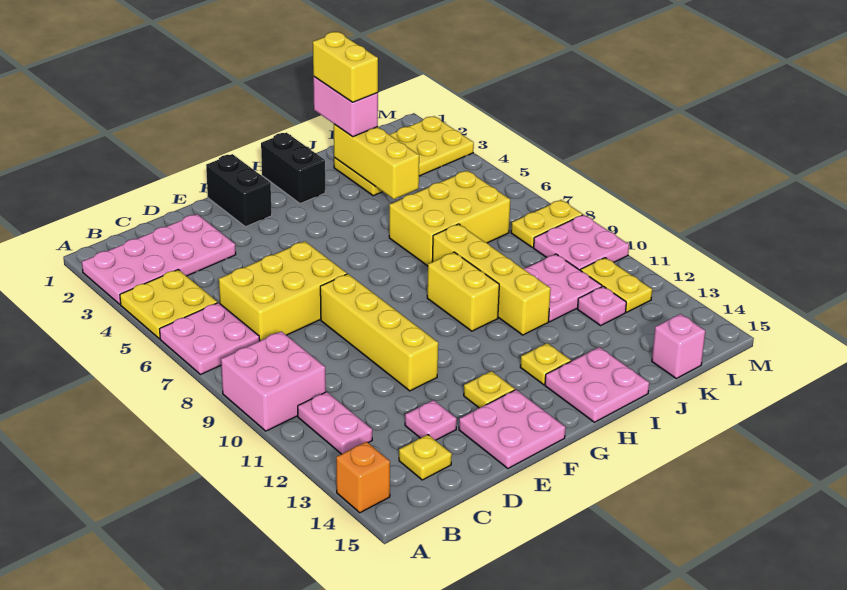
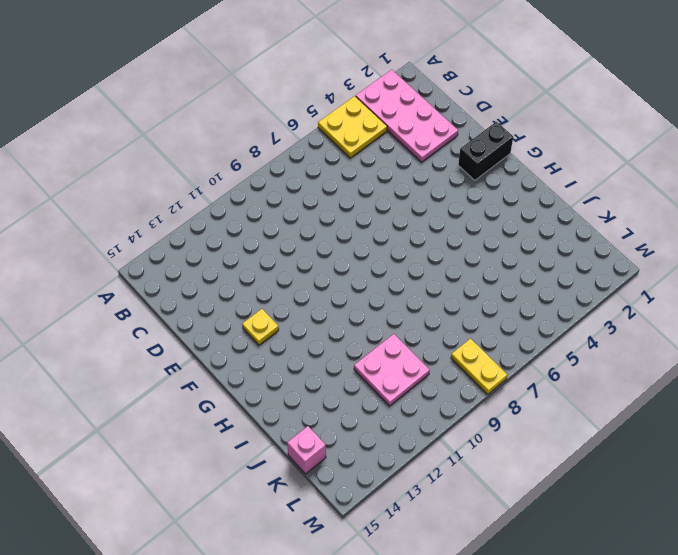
none -> pink 2x2 plate [160,303,260,375]
none -> pink 2x2 brick [221,331,326,431]
none -> orange 1x1 brick [336,442,390,513]

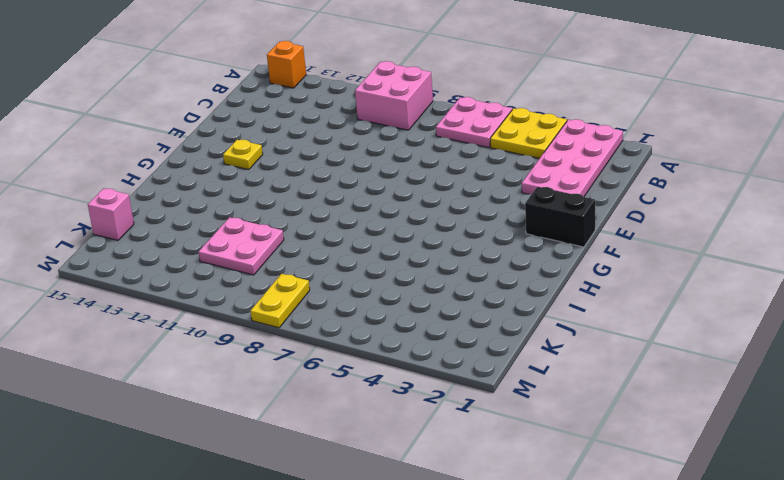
none -> pink 1x2 plate [298,392,372,454]
none -> yellow 2x3 brick [219,241,347,341]
none -> yellow 1x1 plate [399,435,452,480]

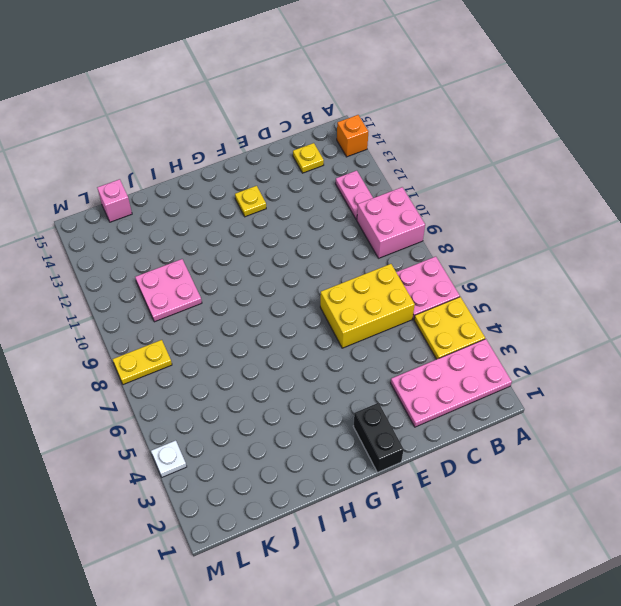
white 1x1 plate [151,440,187,477] -> none
none -> pink 1x1 plate [405,400,457,440]
none -> yellow 1x4 brick [320,274,438,391]
none -> pink 2x2 plate [459,390,565,468]

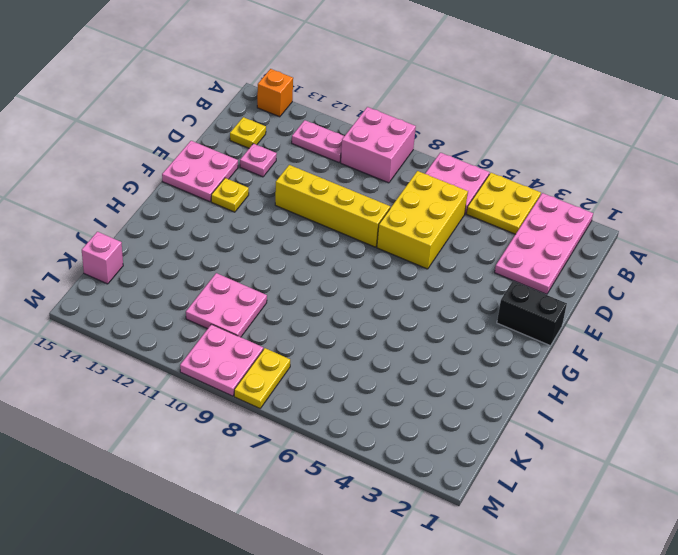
none -> black 1x2 brick [261,133,325,204]
none -> yellow 1x2 brick [427,252,499,331]
none -> yellow 1x1 plate [520,343,571,385]

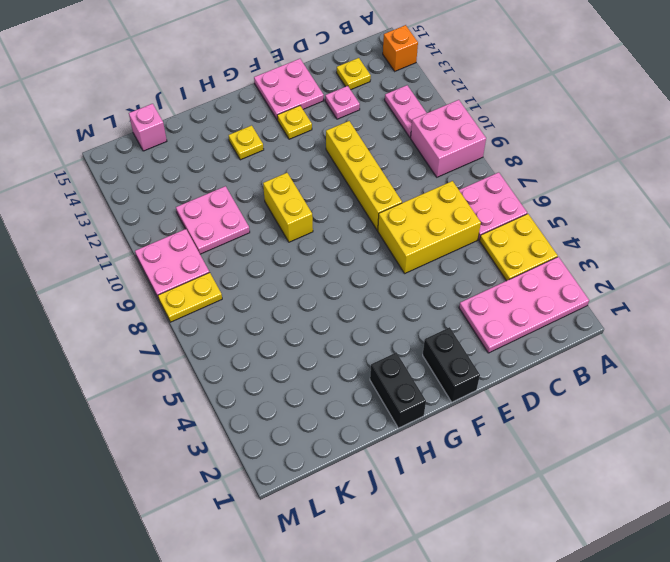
none -> pink 2x2 plate [545,347,649,422]
none -> yellow 2x3 brick [389,171,510,266]
none -> yellow 1x4 brick [432,224,551,335]

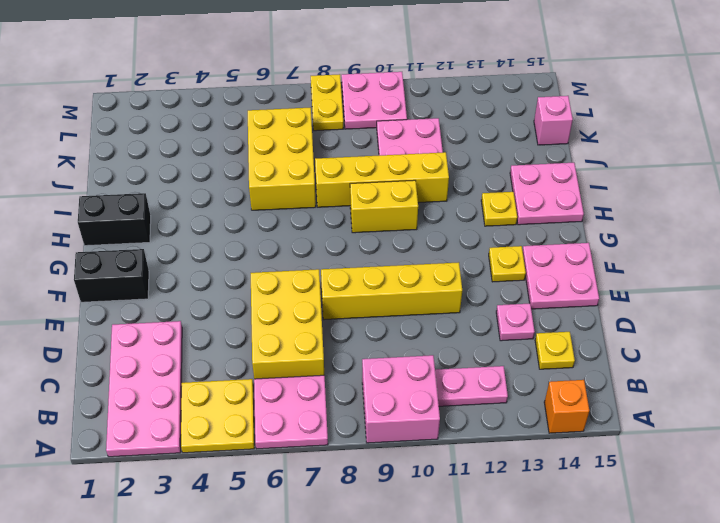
none -> yellow 2x4 plate [334,116,474,196]
none -> pink 1x1 plate [578,286,626,325]
none -> yellow 1x2 plate [580,258,652,312]

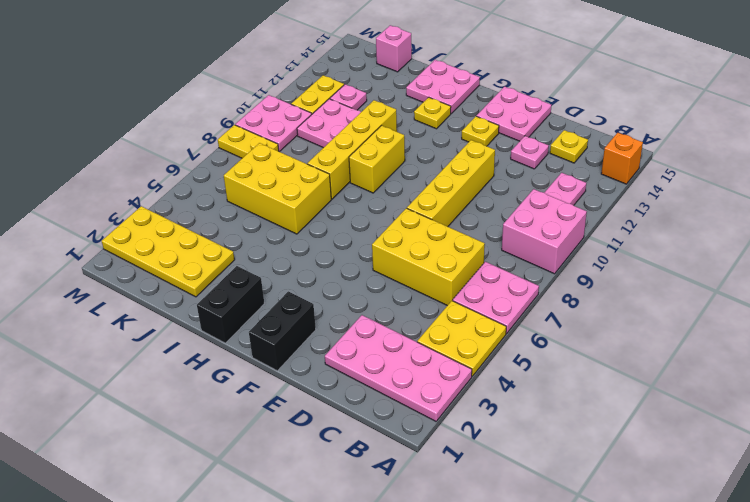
none -> yellow 1x3 brick [334,124,419,199]
none -> pink 1x2 brick [313,77,378,137]
none -> yellow 1x2 brick [313,32,378,102]

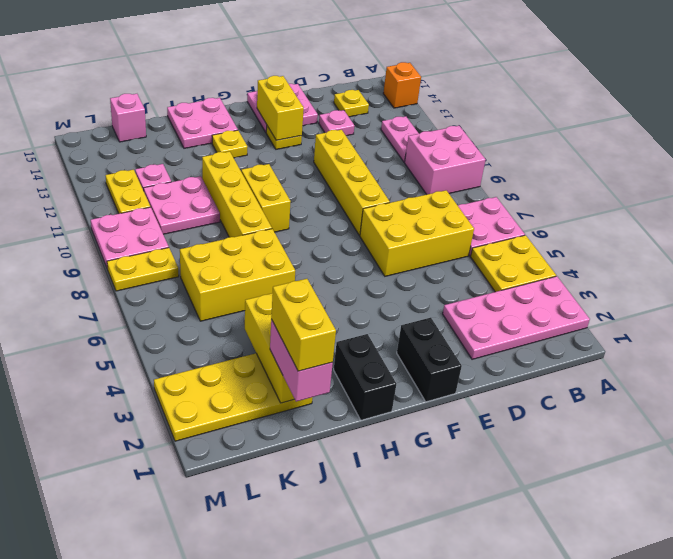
yellow 1x2 brick [257,76,304,140] -> none

